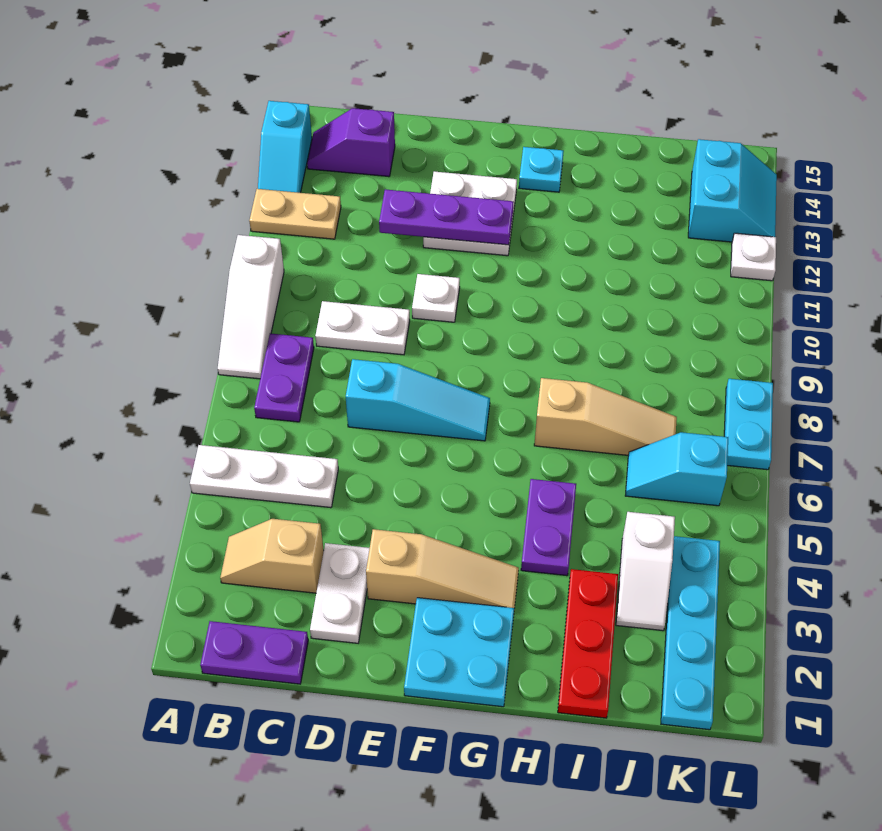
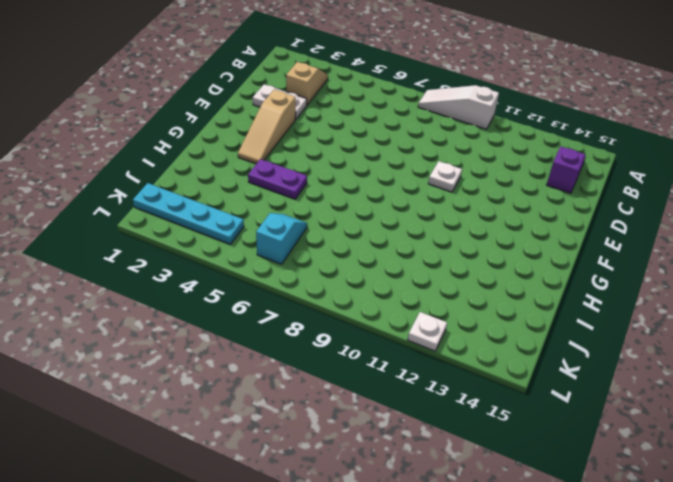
none -> white 1x3 plate [190,445,338,508]
none -> tan 1x2 plate [249,189,341,239]
none -> cyan 1x2 slope [258,101,312,193]

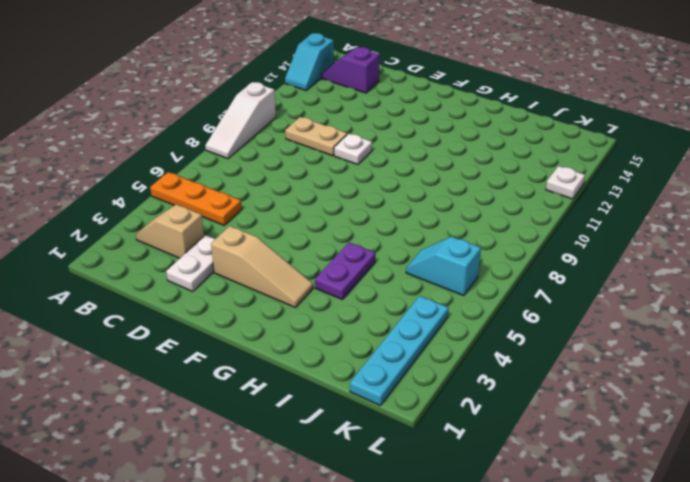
orange 1x3 plate [150,172,242,225] -> white 1x3 plate [190,445,338,508]
tan 1x2 plate [285,117,347,156] -> tan 1x2 plate moved to [249,189,341,239]
none -> purple 1x2 plate [200,621,308,684]
none -> purple 1x2 plate [254,333,314,422]
none -> white 1x2 plate [315,301,410,355]

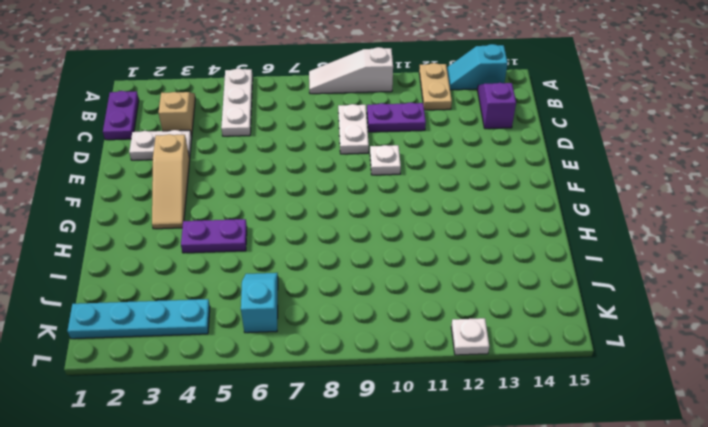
purple 1x2 plate [367,103,426,132] -> purple 1x2 plate moved to [254,333,314,422]
none -> cyan 1x3 slope [346,359,490,441]
none -> white 2x2 plate [423,172,517,256]
none -> cyan 2x2 plate [404,598,514,707]

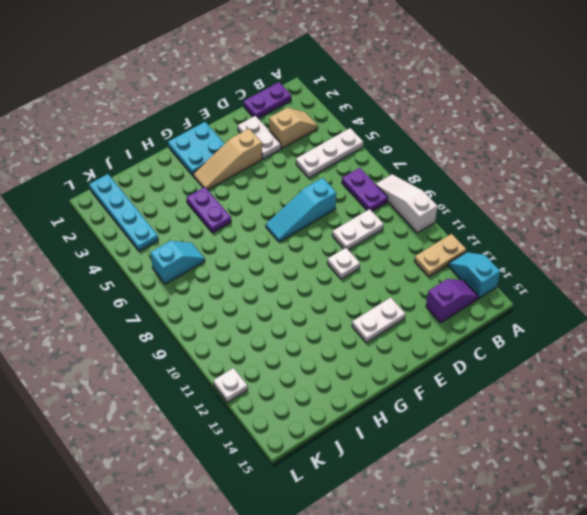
white 1x2 plate [352,297,405,343] -> white 2x2 plate [423,172,517,256]
none -> cyan 1x1 plate [519,147,564,192]
none -> tan 1x3 slope [534,378,677,456]
none -> red 1x3 plate [558,569,618,718]

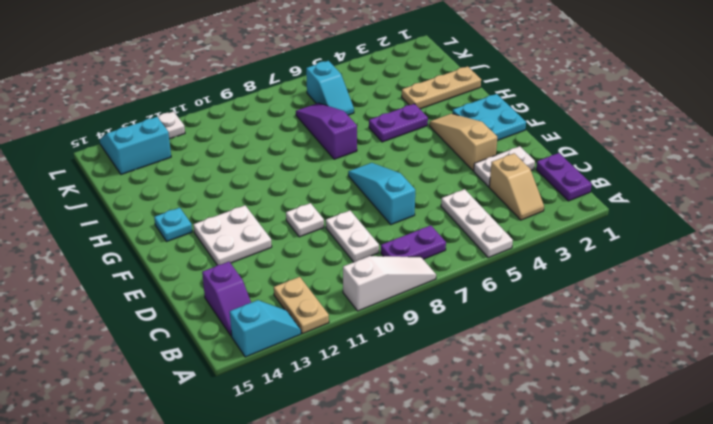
purple 1x3 slope [296,103,357,159] -> tan 1x3 slope [534,378,677,456]
tan 1x3 plate [402,66,481,109] -> red 1x3 plate [558,569,618,718]
none -> white 1x2 slope [616,512,675,631]
none -> cyan 1x4 plate [661,536,720,730]
none -> cyan 1x2 plate [724,379,773,470]

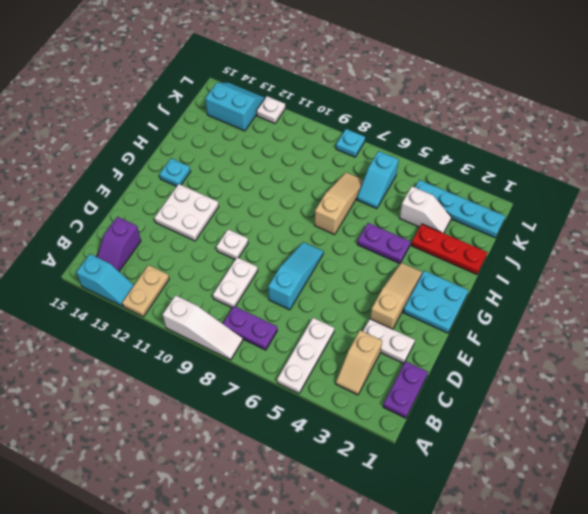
cyan 1x1 plate [336,129,365,157] -> cyan 1x2 plate [724,379,773,470]
none -> purple 1x3 plate [379,189,513,245]

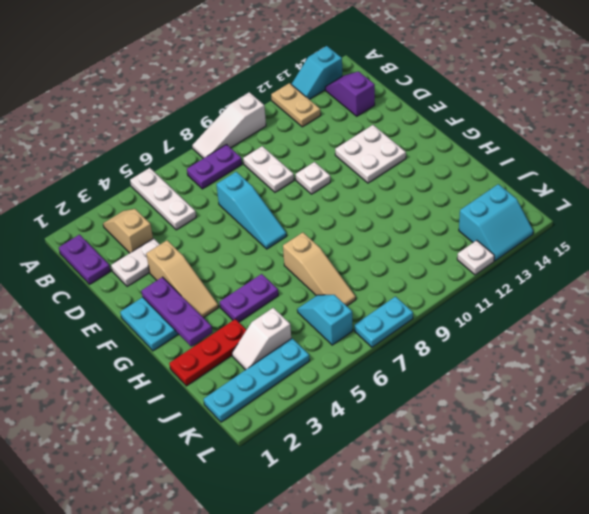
purple 1x3 plate [141,277,212,347] -> purple 1x3 plate moved to [379,189,513,245]
none -> cyan 1x1 plate [519,147,564,192]

